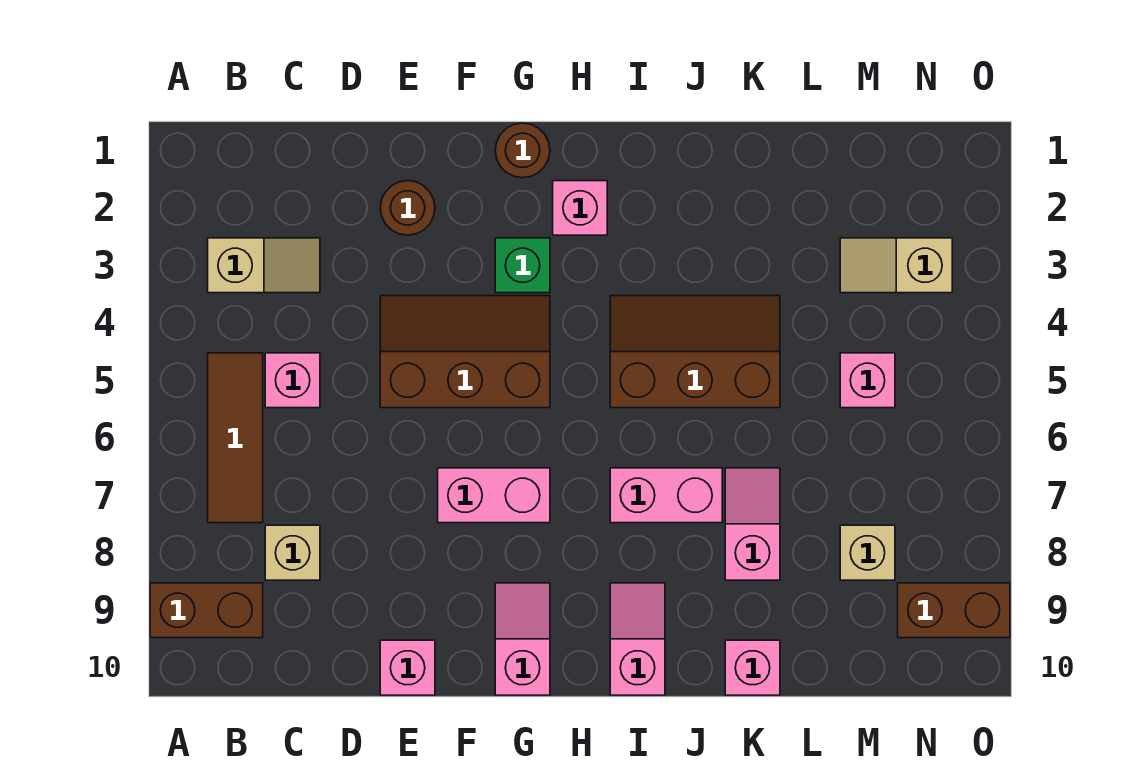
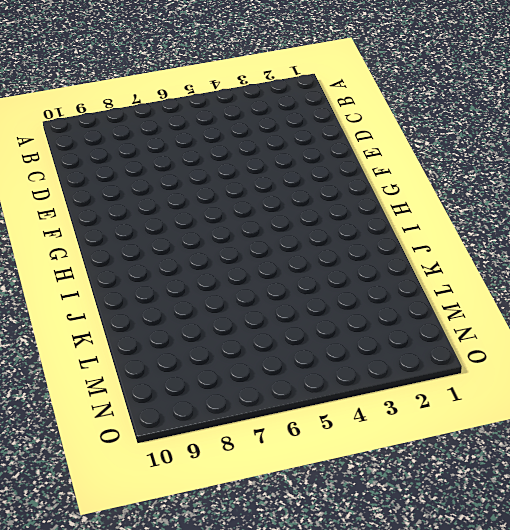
none -> brown 1x2 brick [150,583,263,638]
none -> tan 1x2 slope [208,238,320,293]
none -> brown 1x3 tile [208,353,263,523]

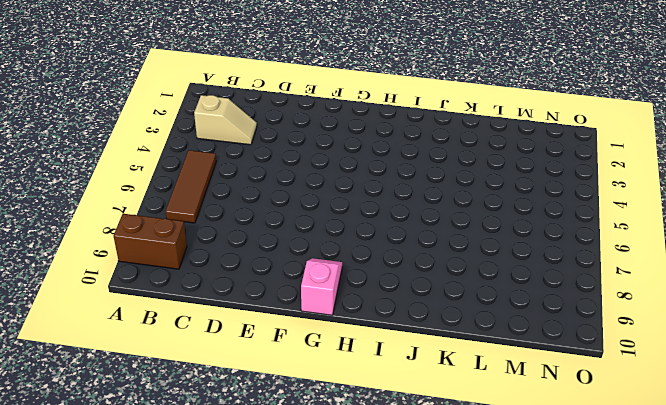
none -> pink 1x1 brick [265,353,320,408]
none -> tan 1x1 brick [265,525,320,580]
none -> brown 1x1 round brick [380,181,435,235]

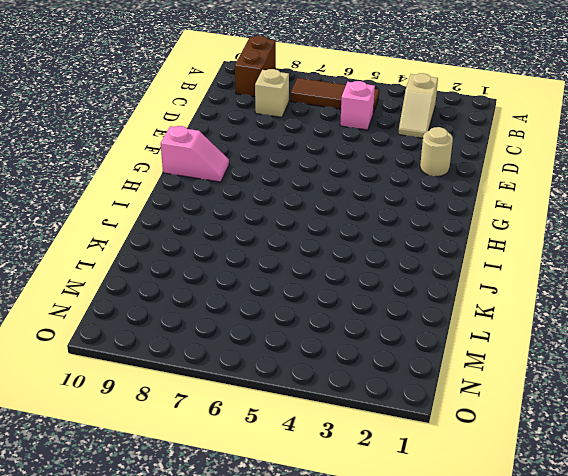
tan 1x1 round brick [420,127,453,176] -> brown 1x1 round brick [380,181,435,235]
none -> brown 2x3 slope [380,296,550,408]
none -> pink 1x1 brick [380,640,435,695]
none -> pink 1x2 brick [438,468,550,523]

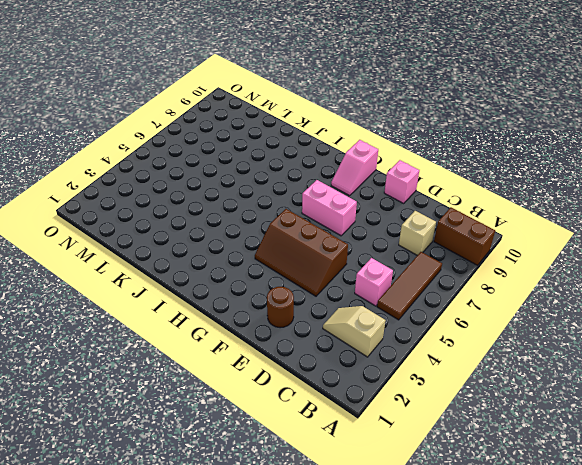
none -> brown 1x1 round brick [495,123,550,178]
none -> green 1x1 brick [495,238,550,293]
none -> pink 1x1 brick [553,181,607,235]

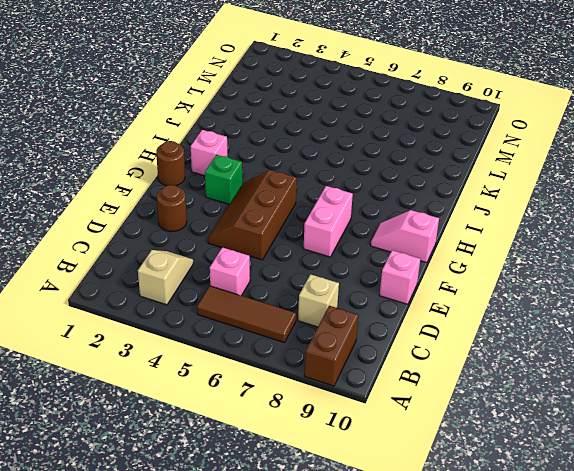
none -> brown 2x3 slope [610,296,780,408]
none -> pink 1x2 brick [610,468,722,523]
none -> pink 1x2 slope [610,583,665,695]

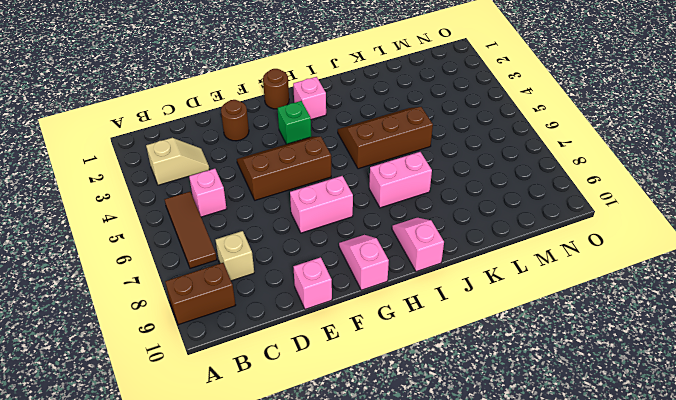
none -> pink 1x2 slope [725,468,780,580]
none -> pink 1x1 brick [725,640,780,695]
none -> tan 1x2 slope [840,238,952,293]

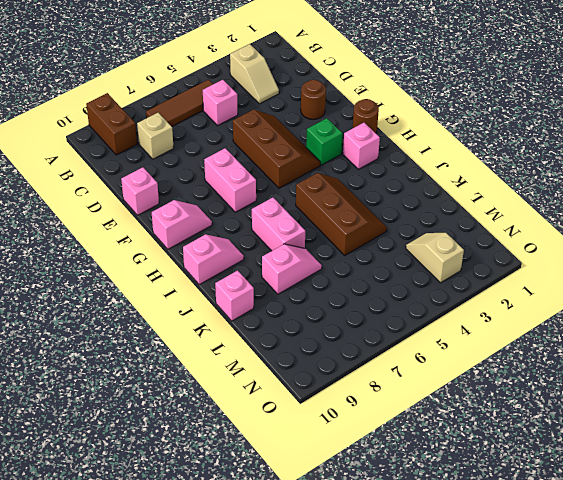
none -> pink 1x1 brick [840,353,895,408]
none -> tan 1x1 brick [840,525,895,580]
none -> brown 1x2 brick [898,583,1010,638]

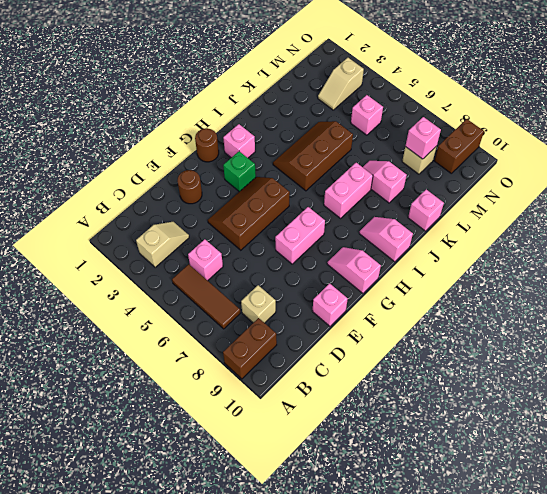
pink 1x1 brick [405,117,441,159] -> none

